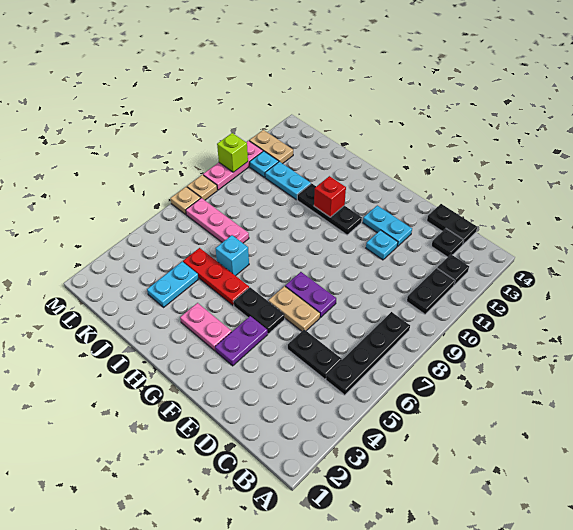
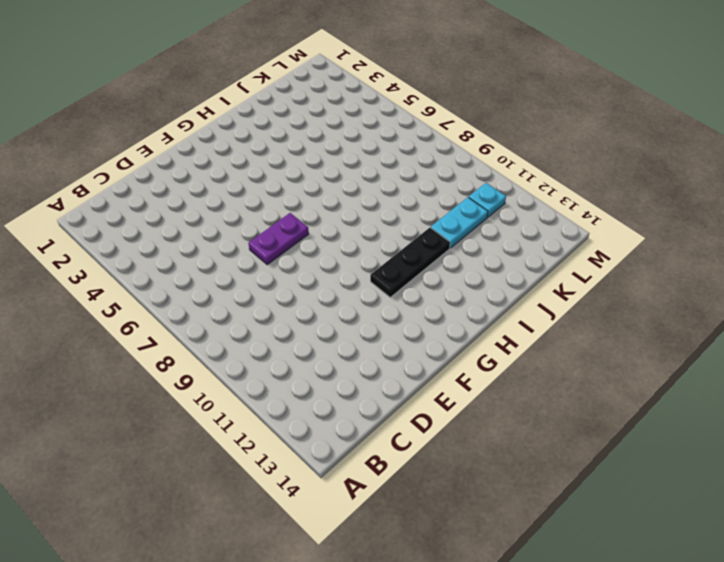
none -> black 1x4 plate [326,312,410,395]
none -> black 1x2 plate [407,268,455,314]
none -> black 1x1 plate [437,254,469,285]

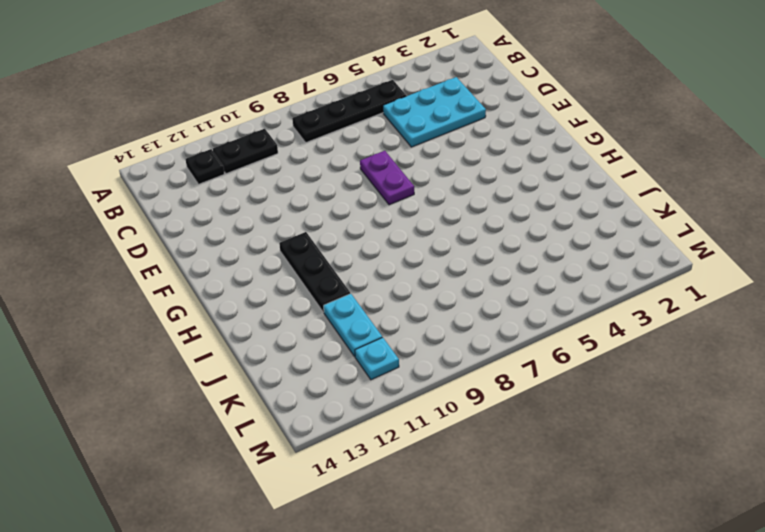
cyan 2x3 plate [383,77,486,147] -> black 1x2 plate [288,330,342,379]
none -> black 1x1 plate [431,229,464,257]
none -> black 1x2 plate [427,204,477,244]
none -> tan 1x2 plate [268,286,320,331]

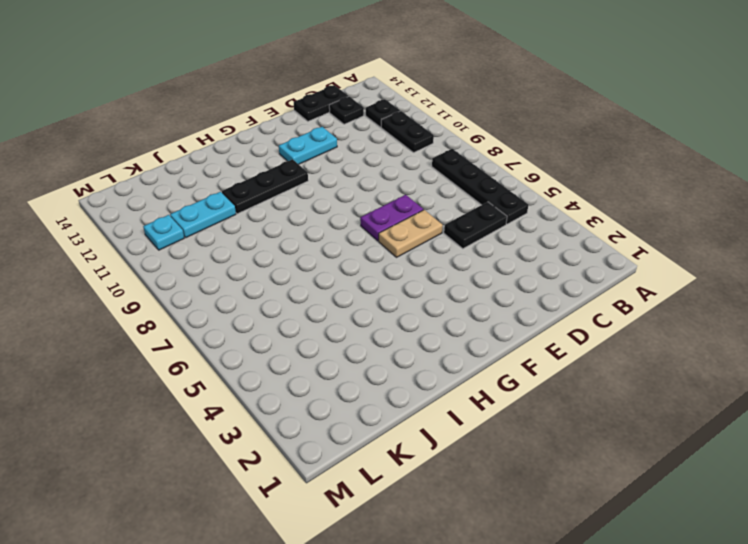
none -> cyan 1x1 plate [366,230,398,260]
none -> purple 1x2 plate [215,316,268,366]
none -> black 1x2 plate [233,287,285,334]

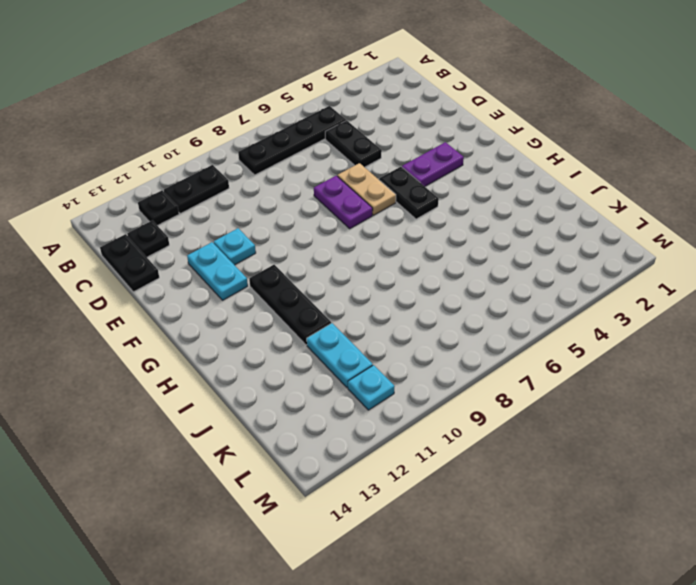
none -> pink 1x2 plate [180,303,232,351]
none -> red 1x3 plate [183,248,249,305]
none -> cyan 1x1 brick [216,235,249,276]

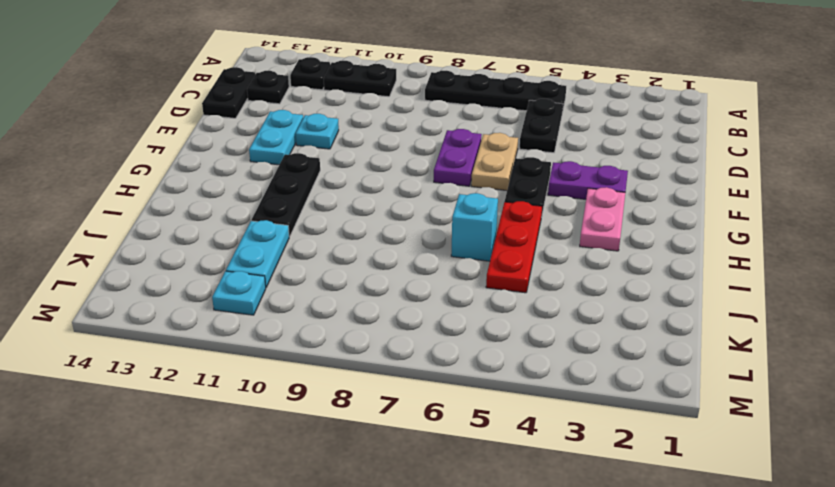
none -> cyan 1x2 plate [147,262,198,307]
none -> pink 1x3 plate [186,198,249,243]
none -> tan 1x2 plate [249,130,293,164]

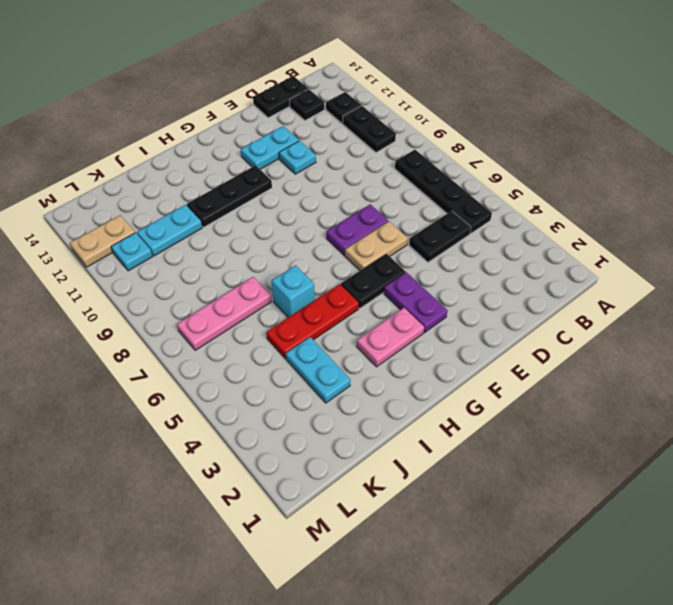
none -> tan 1x1 plate [170,187,201,214]
none -> tan 1x1 plate [187,175,217,200]
none -> pink 1x3 plate [203,141,263,190]

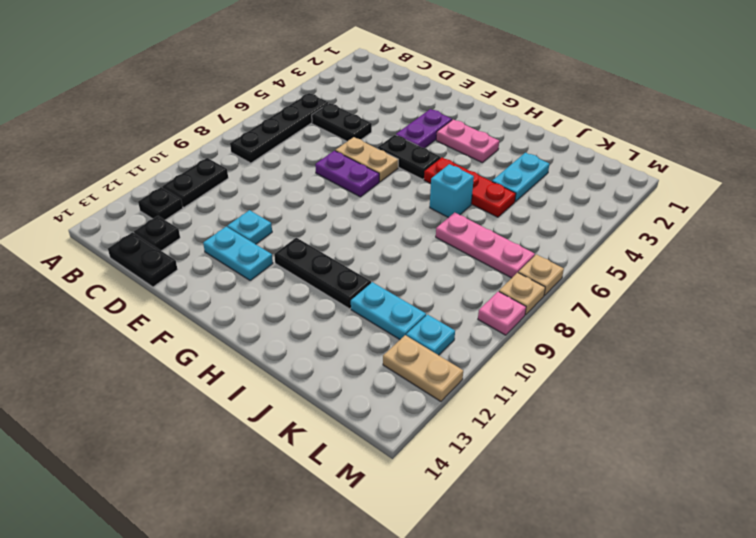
pink 1x1 plate [478,291,526,335] -> pink 1x3 plate [203,141,263,190]
none -> red 1x1 brick [314,176,346,217]
none -> lime 1x1 brick [217,133,248,172]

